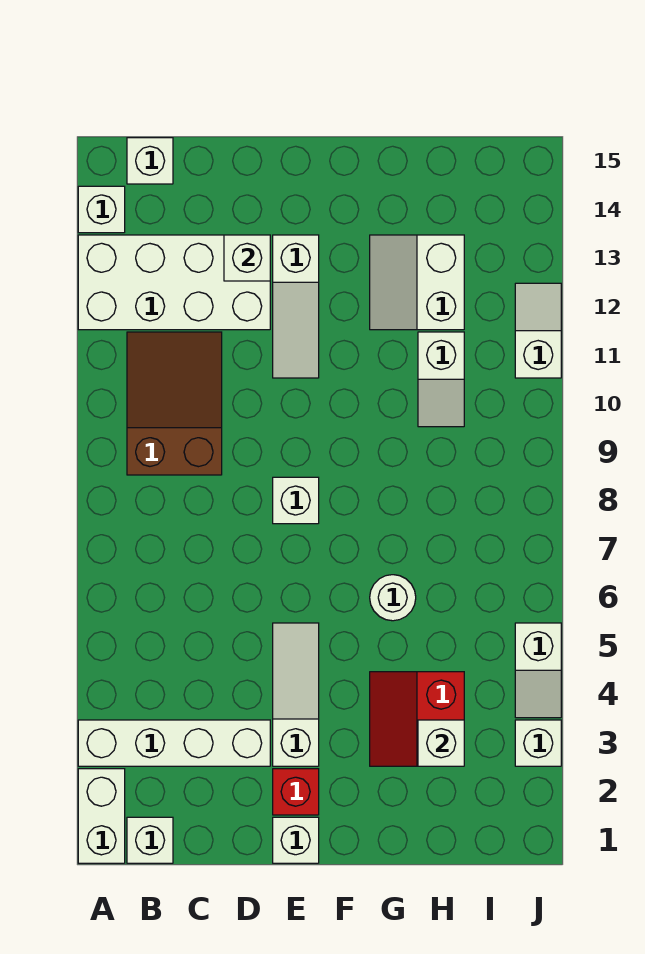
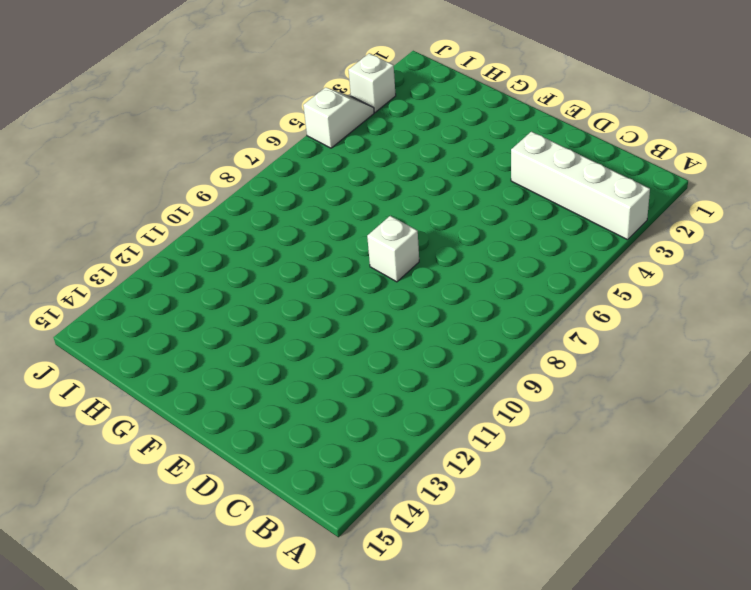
none -> white 1x2 brick [78,769,125,863]
none -> white 2x4 brick [78,235,270,330]
none -> white 1x1 brick [78,186,125,233]

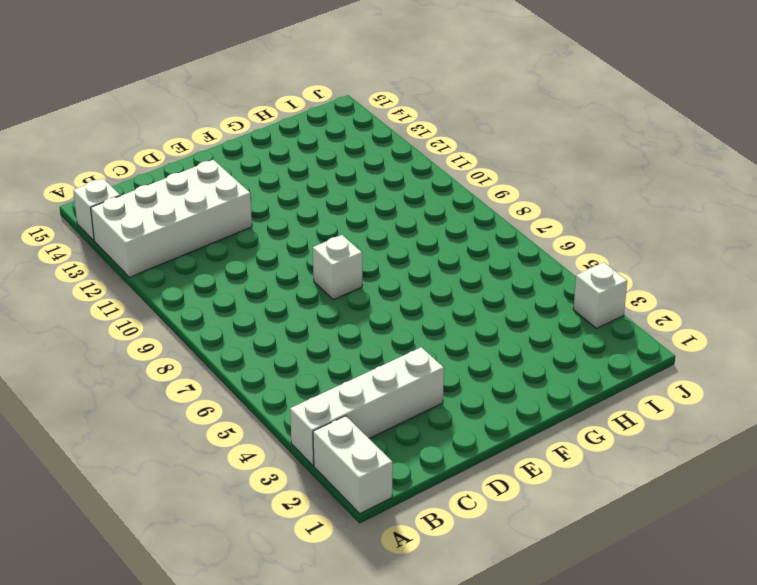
none -> white 1x1 brick [127,817,173,863]
none -> brown 2x3 slope [127,332,222,475]
none -> white 1x1 brick [127,138,173,184]

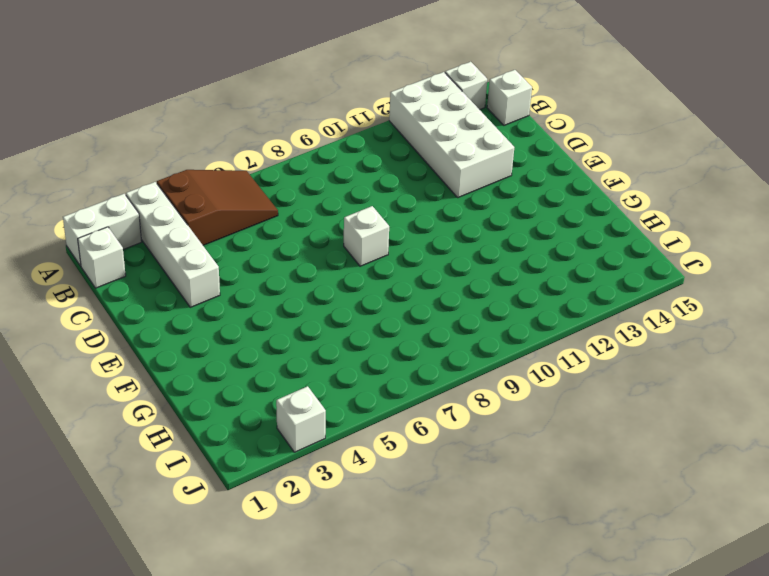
brown 2x3 slope [157,170,278,245] -> brown 2x3 slope moved to [127,332,222,475]
none -> white 1x1 brick [273,817,319,863]
none -> red 1x1 brick [273,769,319,815]
none -> white 1x3 slope [273,623,319,766]

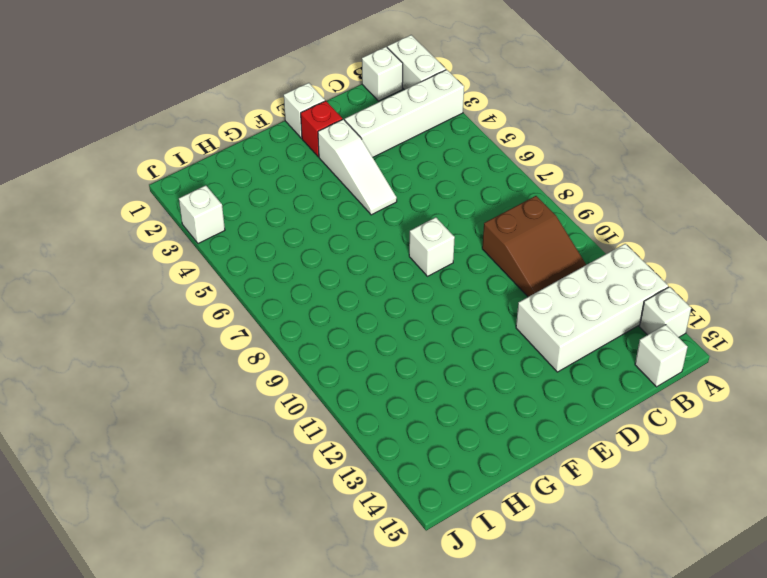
none -> white 1x3 slope [273,235,319,378]
none -> red 2x2 slope [370,672,464,766]
none -> white 1x1 round brick [370,575,416,621]

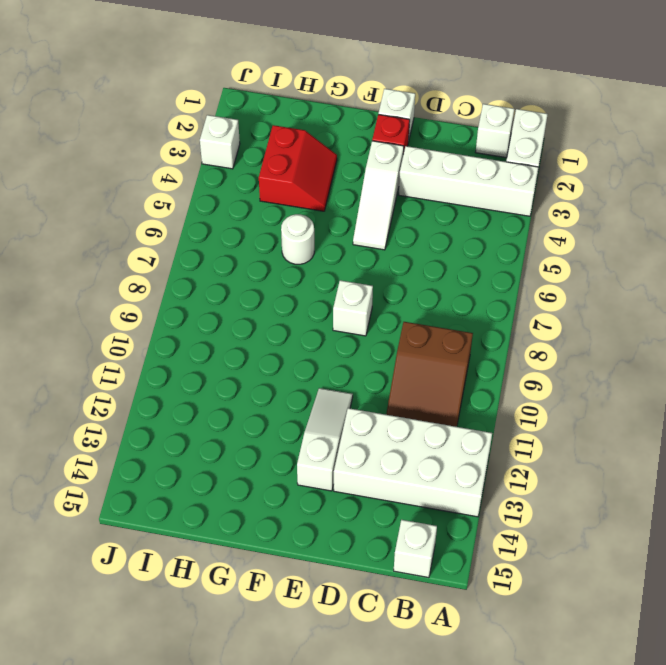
none -> white 1x1 brick [78,186,125,233]
none -> white 2x2 slope [370,235,464,330]
none -> white 1x2 slope [418,332,464,427]

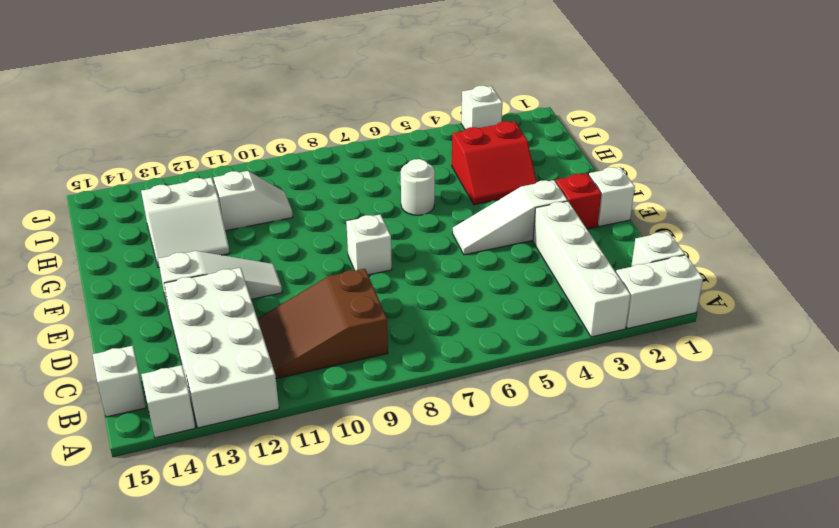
none -> white 1x2 slope [515,623,561,718]
none -> white 1x2 slope [515,283,561,378]
none -> white 1x1 brick [224,235,270,281]

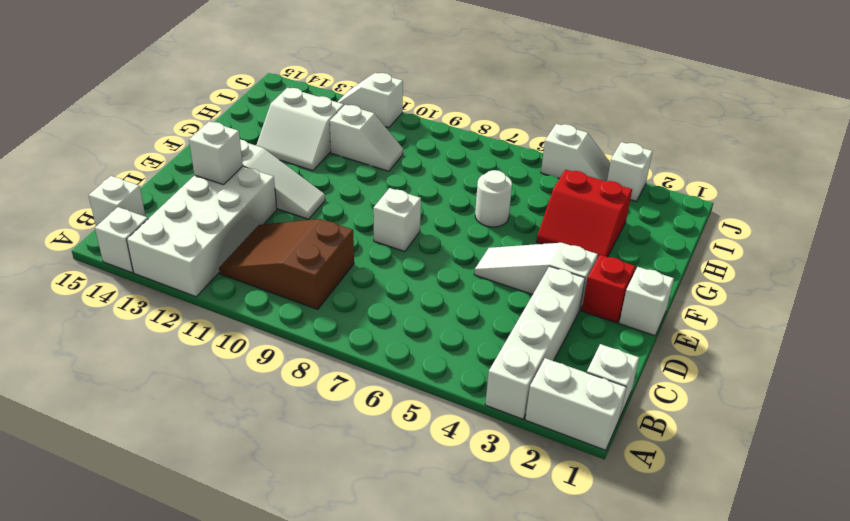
none -> white 1x1 brick [418,720,464,766]

